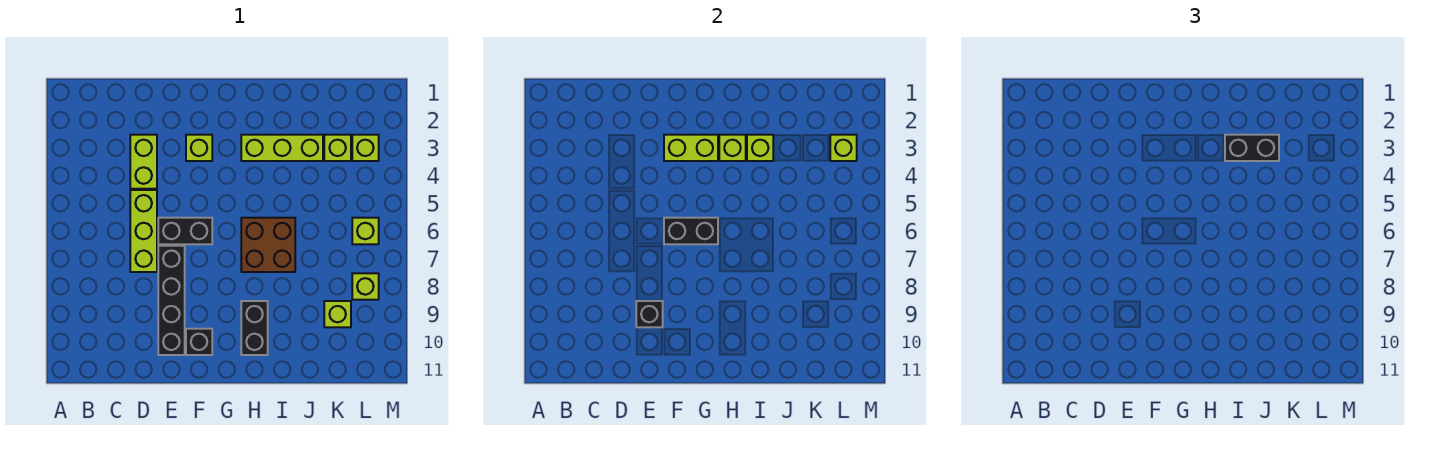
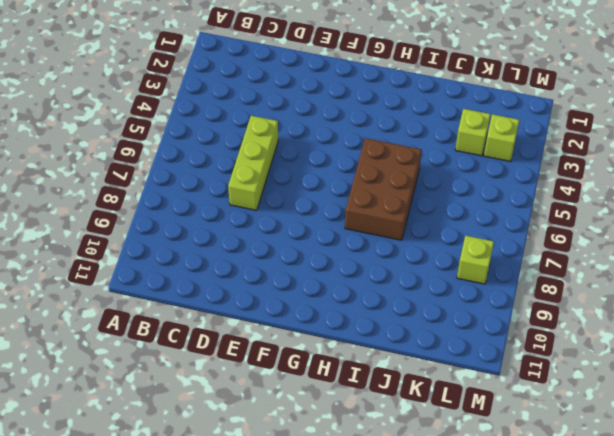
brown 2x3 brick [345,138,422,240] -> brown 2x2 brick [241,218,295,272]
none -> lime 1x2 brick [130,135,157,189]
none -> black 1x2 brick [158,218,212,244]
none -> black 1x4 brick [158,246,185,355]

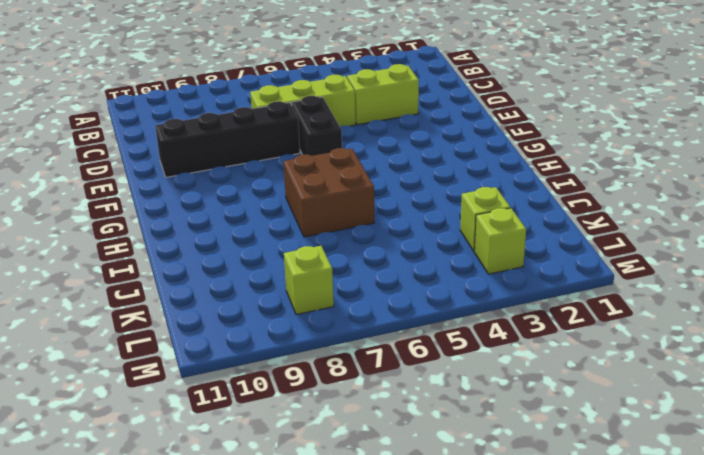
none -> lime 1x1 brick [186,135,212,161]
none -> black 1x1 brick [186,329,212,355]
none -> lime 1x3 brick [241,135,323,161]

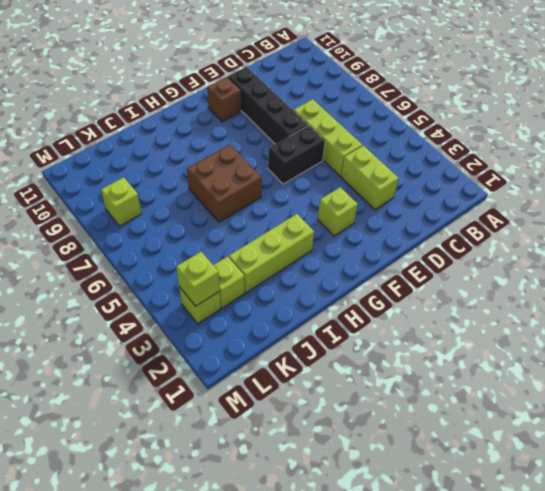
brown 1x1 brick [207,77,241,122] -> black 1x1 brick [186,329,212,355]
none -> black 1x2 brick [241,301,268,355]
none -> lime 1x1 brick [324,301,351,327]
none -> lime 1x1 brick [352,218,379,244]

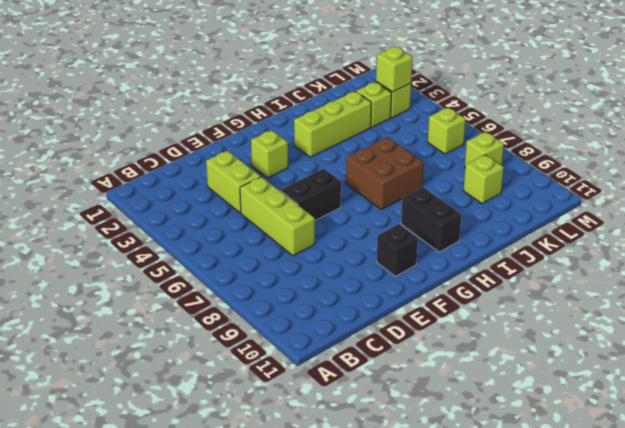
none -> black 1x4 brick [158,246,185,355]
none -> black 1x1 brick [636,301,663,327]
none -> lime 1x2 brick [664,135,718,161]

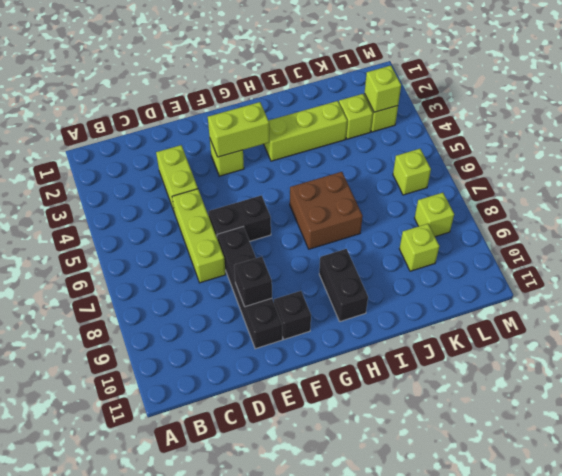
none -> black 1x2 brick [664,218,718,244]
none -> lime 1x1 brick [719,135,746,161]
none -> lime 1x1 brick [747,135,773,161]

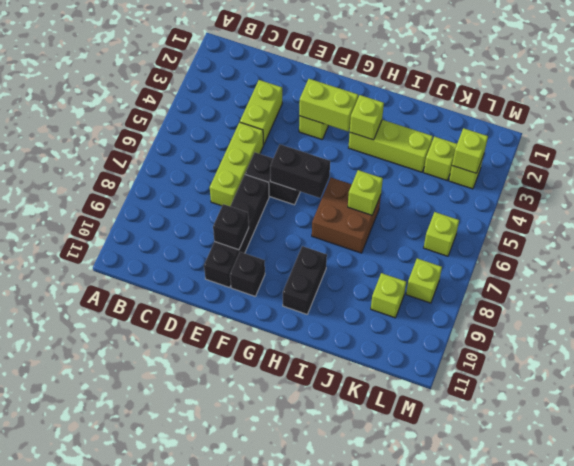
lime 1x1 brick [348,170,383,215] -> lime 1x1 brick moved to [747,135,773,161]
none -> black 1x2 brick [1225,135,1279,161]

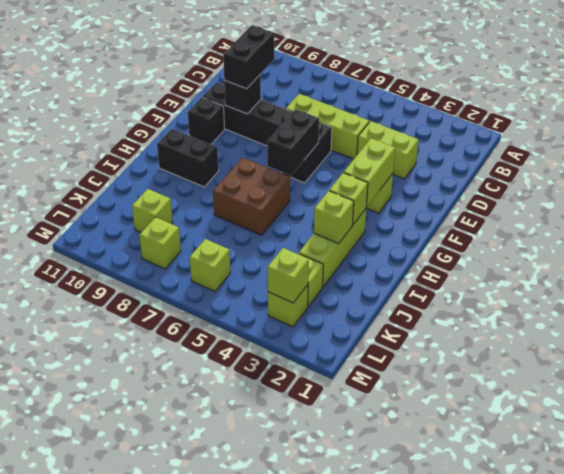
black 1x2 brick [223,25,275,89] -> black 1x2 brick moved to [1225,135,1279,161]

